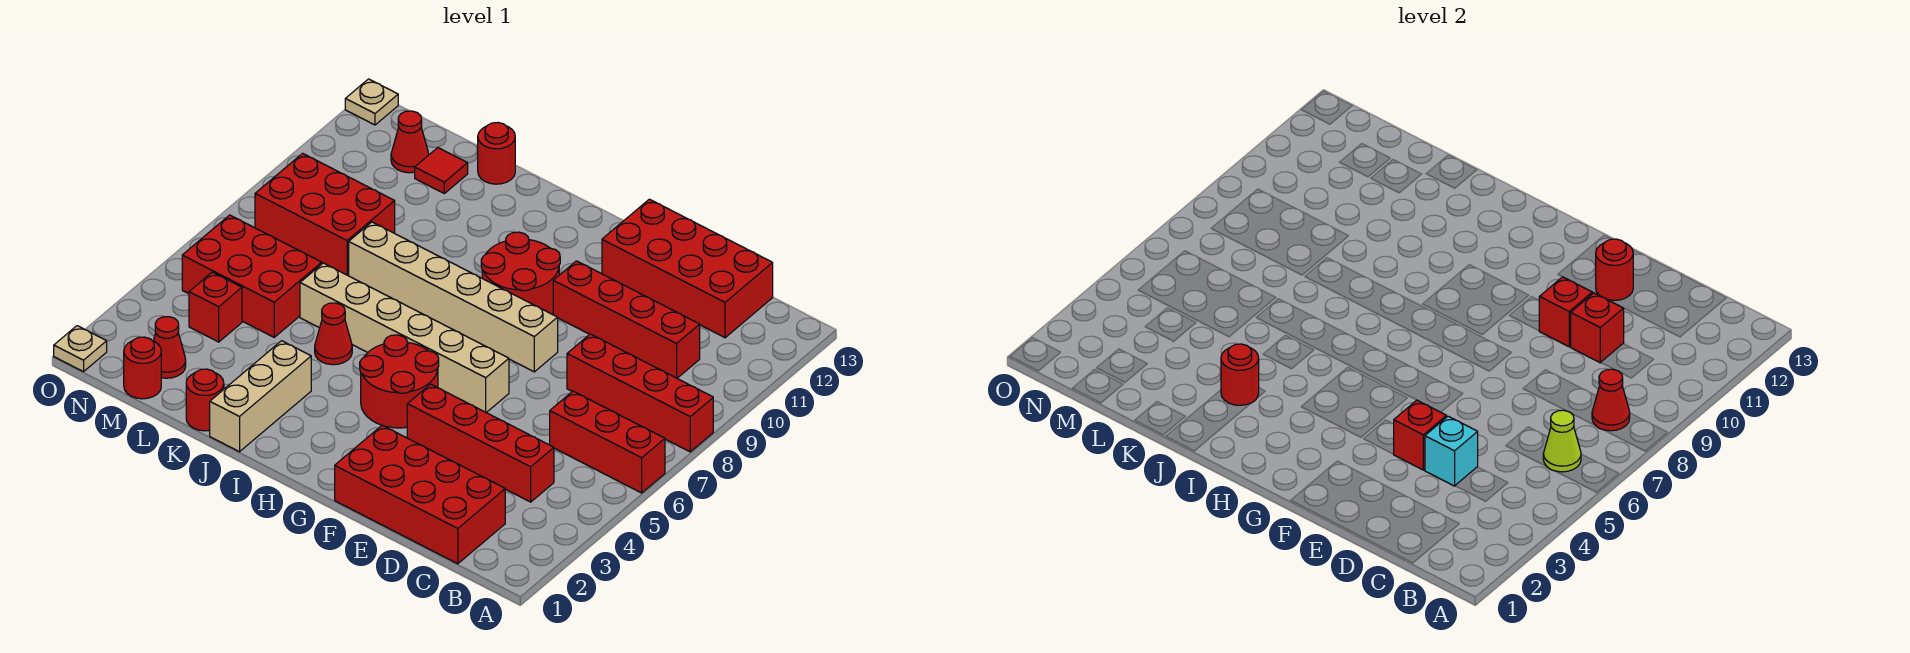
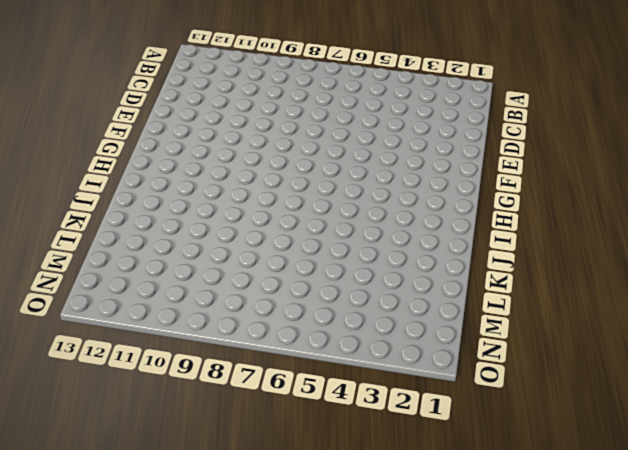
none -> red 1x3 brick [550,391,665,493]
none -> red 1x4 brick [567,334,713,452]
none -> red 2x4 brick [335,425,505,564]
none -> red 1x4 brick [407,384,554,502]

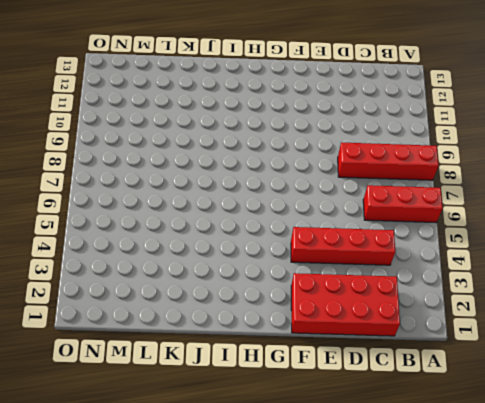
none -> red 1x4 brick [553,261,700,378]
none -> red 2x4 brick [602,199,773,338]
none -> tan 1x6 brick [300,263,509,413]
none -> tan 1x6 brick [349,222,558,372]

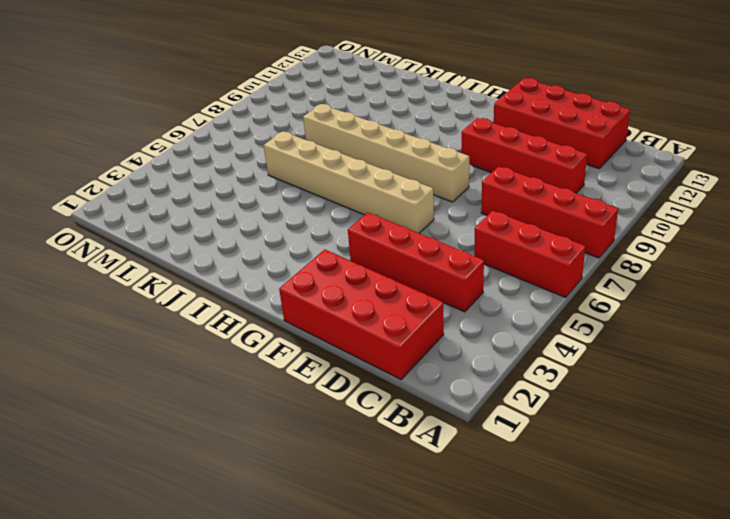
none -> red 2x2 round brick [360,335,439,428]
none -> red 2x2 round brick [481,232,560,314]
none -> tan 1x3 brick [210,341,311,452]
none -> red 1x1 cone [315,303,352,365]

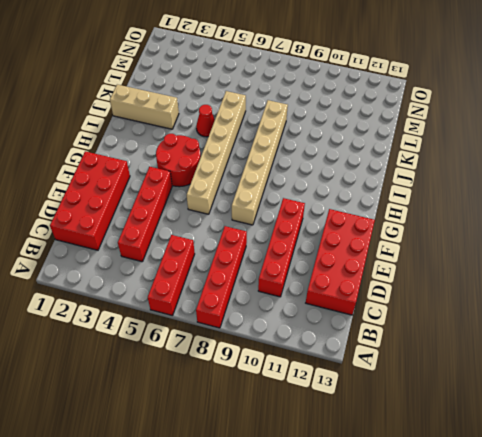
none -> red 2x2 round brick [481,232,560,314]
none -> red 1x1 round brick [186,369,224,431]
none -> red 1x1 round brick [478,123,515,184]
none -> red 2x3 brick [182,215,322,337]

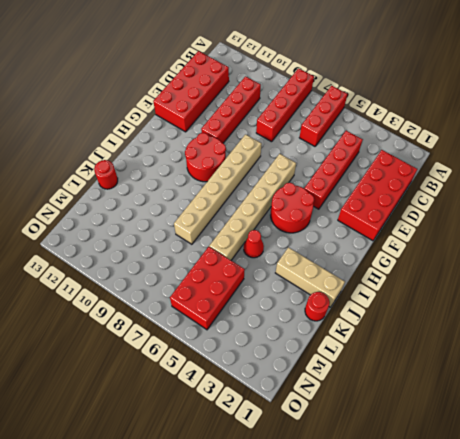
none -> red 2x3 brick [255,153,395,275]
none -> red 1x1 tile [415,148,468,193]
none -> red 1x1 round brick [124,337,161,399]
none -> red 1x1 cone [153,317,186,378]

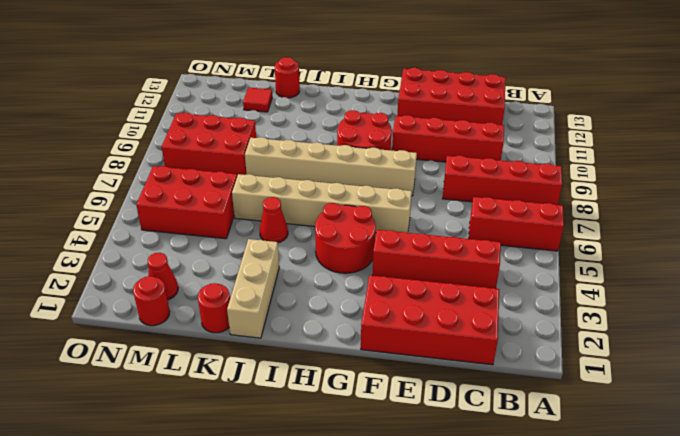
none -> red 1x1 brick [189,272,242,342]
none -> red 1x1 cone [391,111,429,173]
none -> tan 1x1 plate [54,326,107,372]
none -> tan 1x1 plate [345,79,398,125]

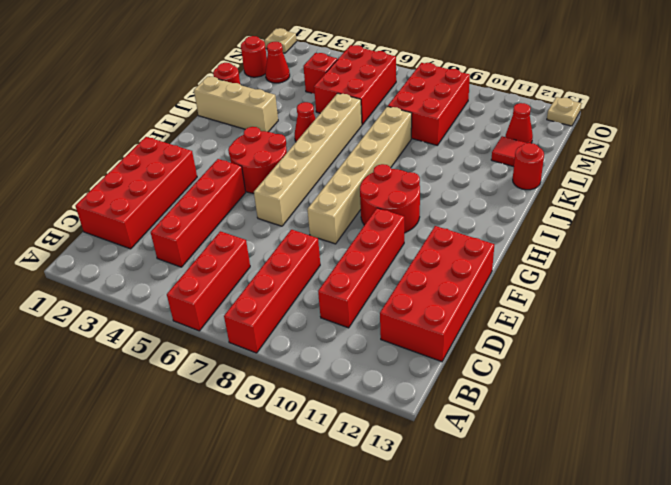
none -> lime 1x1 cone [1543,410,1581,472]
none -> red 1x1 cone [1592,369,1630,431]
none -> cyan 1x1 brick [1425,416,1478,486]
none -> red 1x1 brick [1571,293,1624,363]

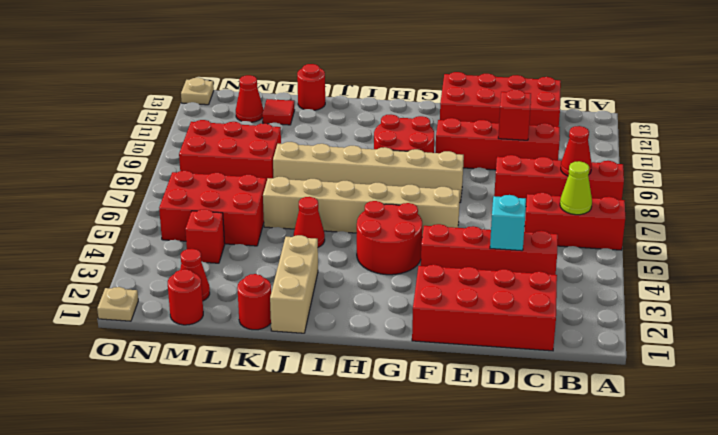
none -> red 1x1 brick [1394,400,1447,470]
none -> red 1x1 brick [1539,277,1592,347]
none -> red 1x1 round brick [1596,239,1633,300]
none -> red 1x1 round brick [1221,344,1259,405]

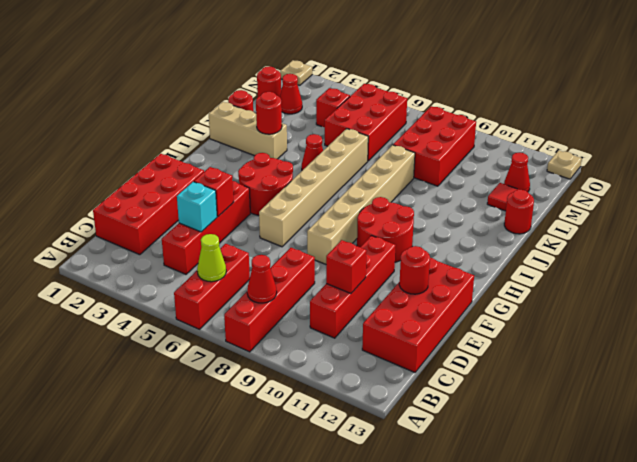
none -> red 1x1 brick [1539,277,1592,347]

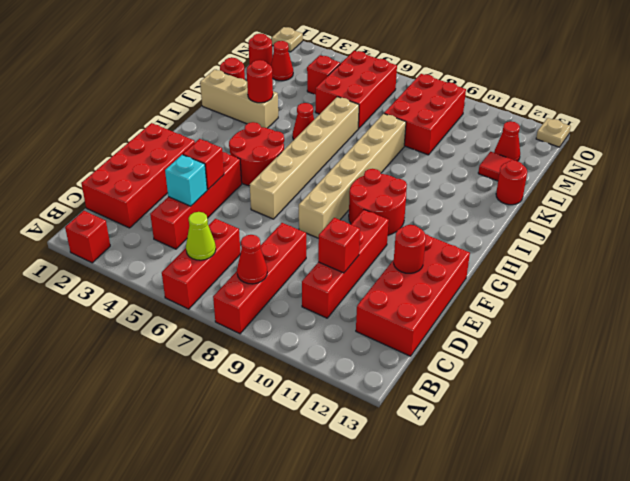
red 1x1 brick [65,211,110,263] -> red 1x1 brick moved to [1539,277,1592,347]

